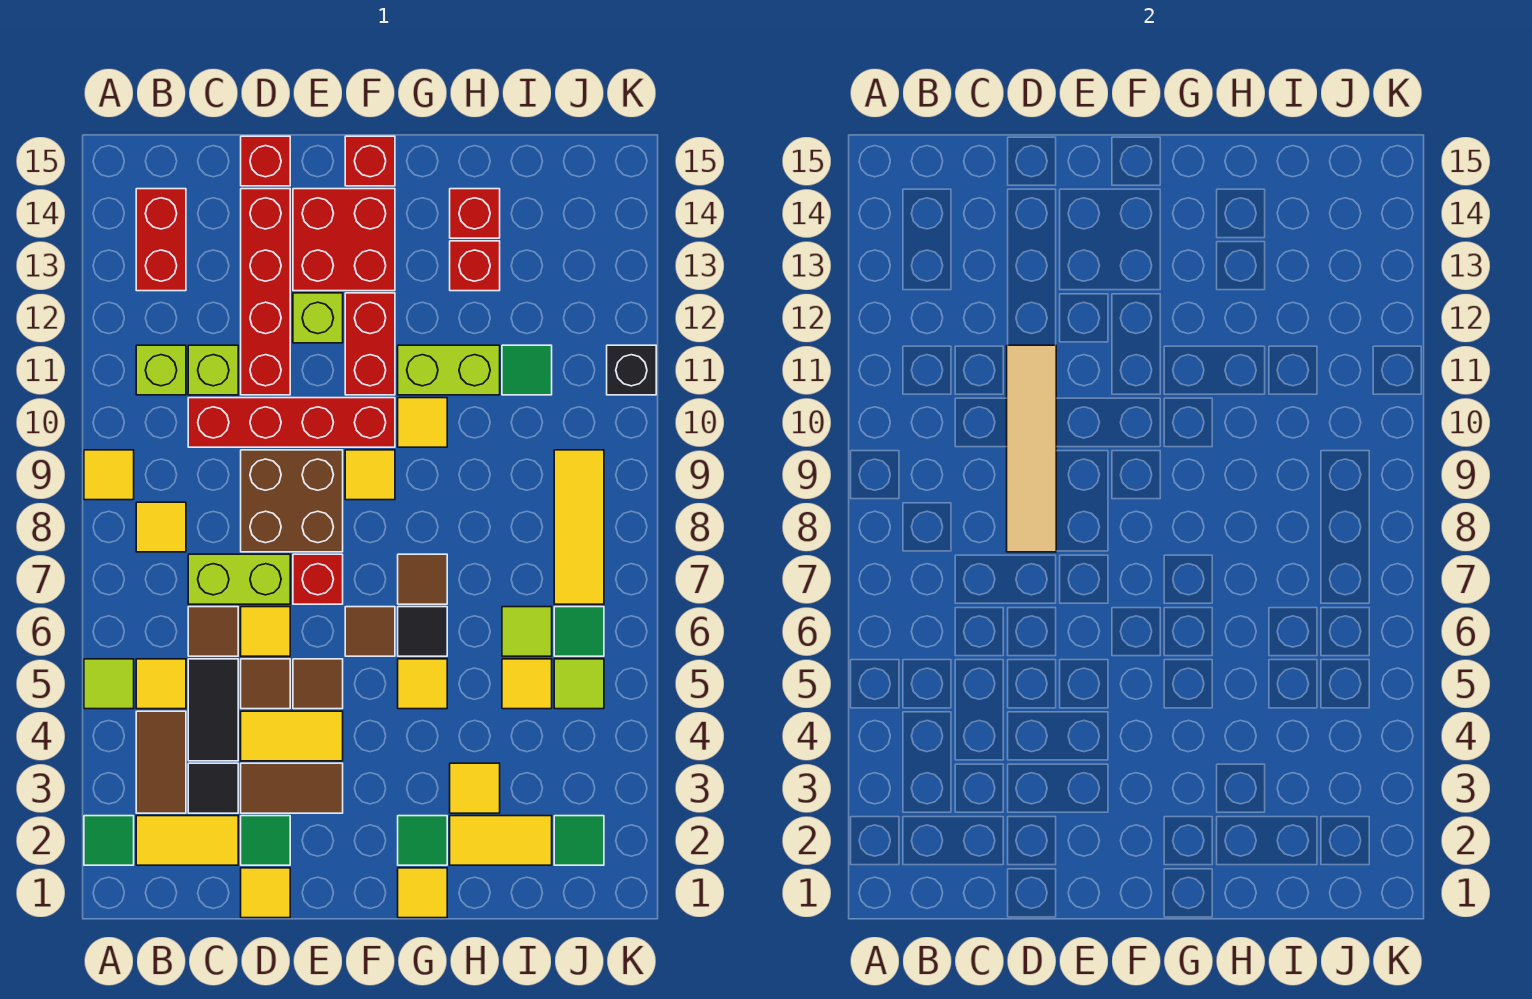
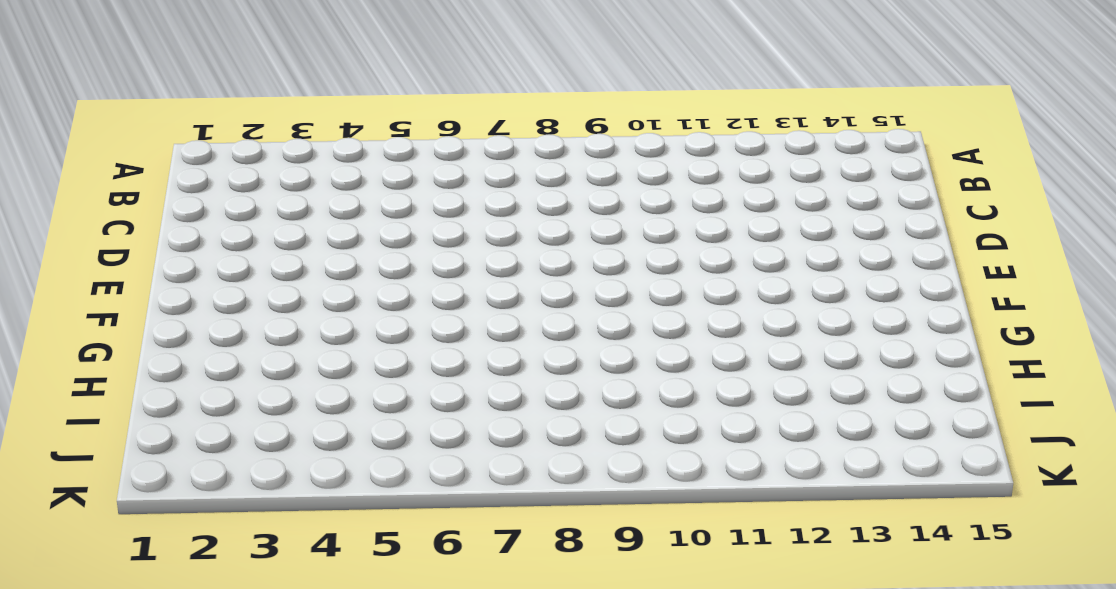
none -> green 1x1 tile [84,816,134,865]
none -> lime 1x1 tile [84,659,134,709]
none -> yellow 1x1 tile [84,450,134,500]
none -> yellow 1x2 tile [136,816,238,865]

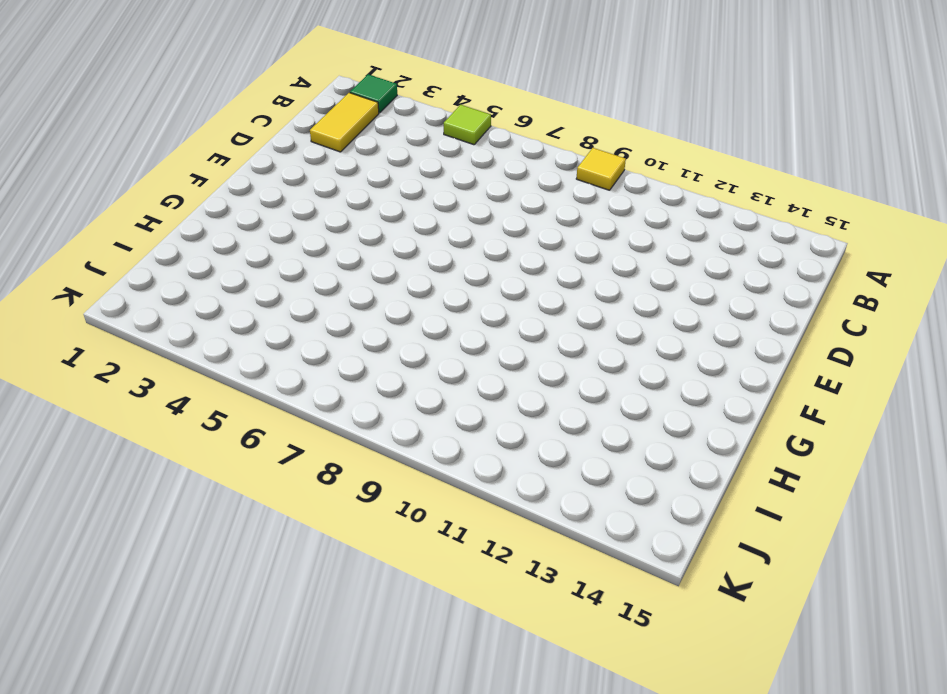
none -> brown 1x2 tile [136,711,186,813]
none -> yellow 1x1 tile [136,659,186,709]
none -> yellow 1x1 tile [136,502,186,552]
none -> lime 1x1 brick [136,345,186,395]

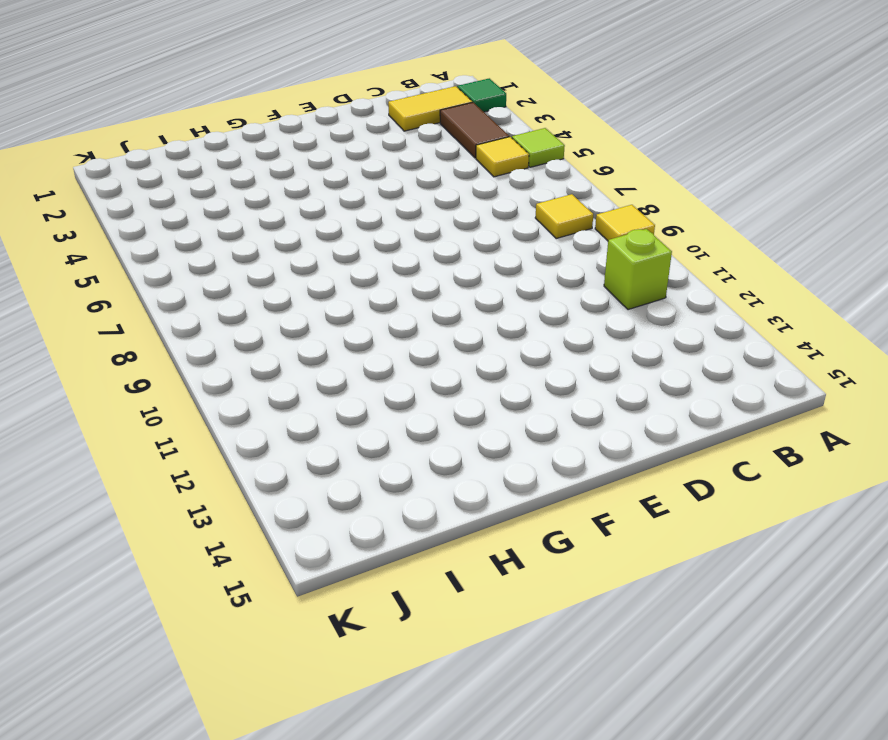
none -> red 1x2 brick [136,189,186,291]
none -> black 1x1 tile [188,763,238,813]
none -> black 1x2 tile [188,659,238,761]
none -> brown 1x1 tile [188,607,238,656]

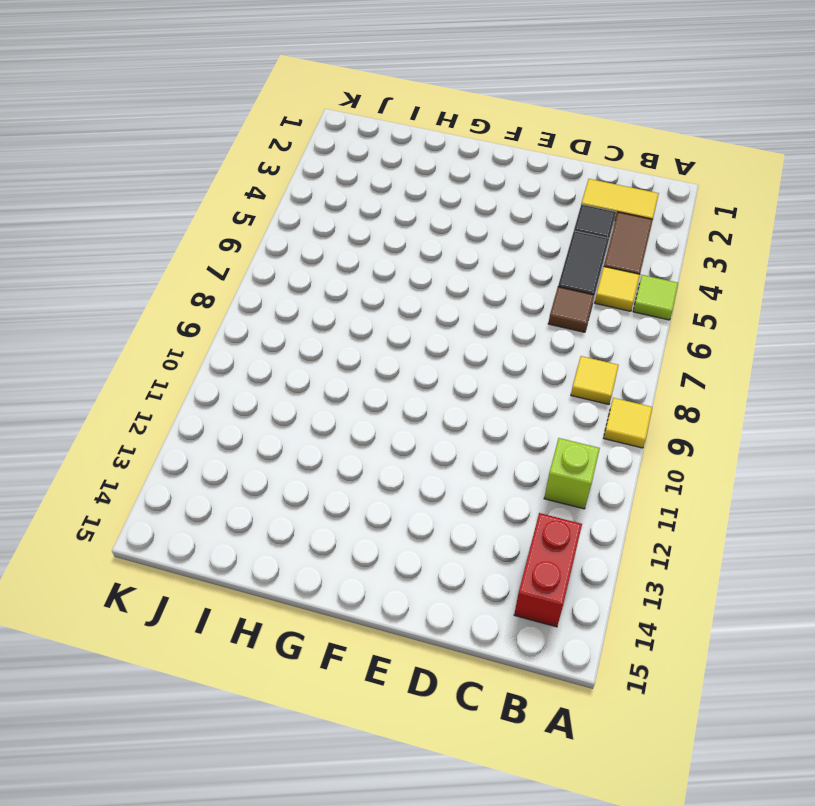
none -> green 1x1 tile [84,816,134,865]
none -> lime 1x2 brick [188,554,290,604]
none -> red 1x4 brick [188,398,395,447]
none -> lime 1x1 brick [188,345,238,395]

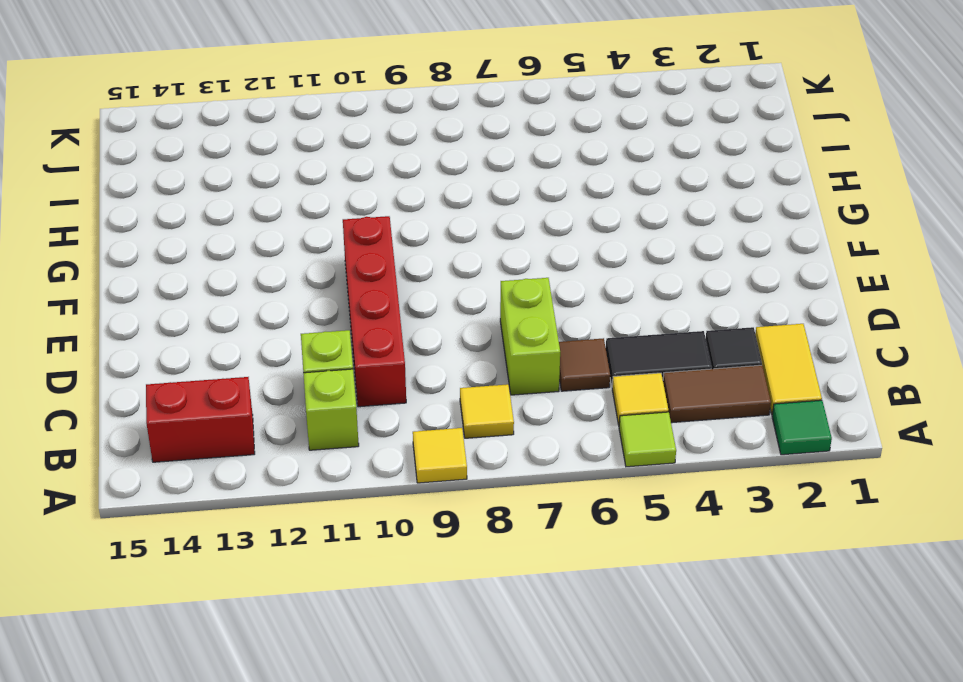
none -> yellow 1x1 tile [241,868,290,918]
none -> green 1x1 tile [241,816,290,865]
none -> brown 1x2 tile [241,763,343,813]
none -> yellow 1x2 tile [241,711,343,761]

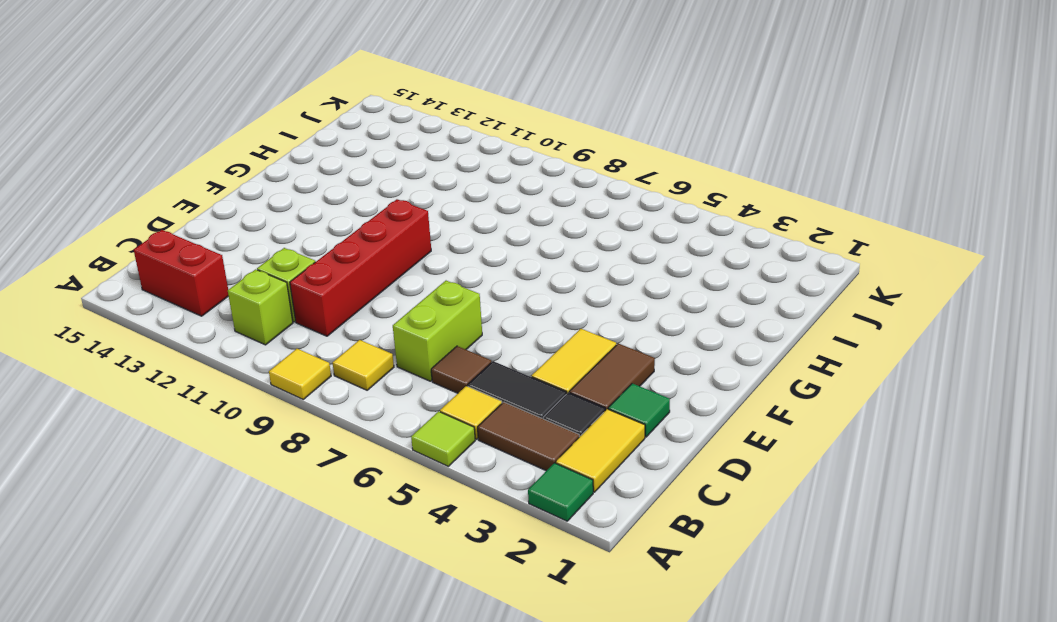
none -> yellow 1x1 tile [241,868,290,918]
none -> brown 1x1 tile [241,659,290,709]
none -> yellow 1x1 tile [241,607,290,656]
none -> brown 2x2 brick [241,450,343,552]

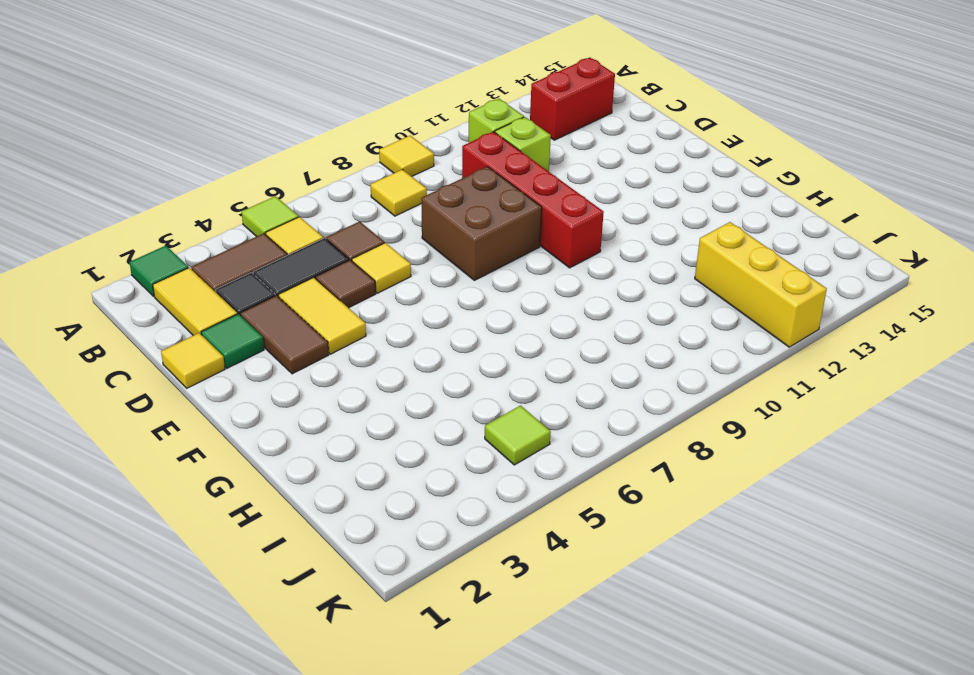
yellow 1x3 brick [695,222,827,347] -> none
none -> lime 1x2 brick [188,554,290,604]
none -> red 1x4 brick [241,189,290,395]
none -> red 1x1 brick [241,136,290,186]
none -> brown 1x1 tile [293,659,343,709]

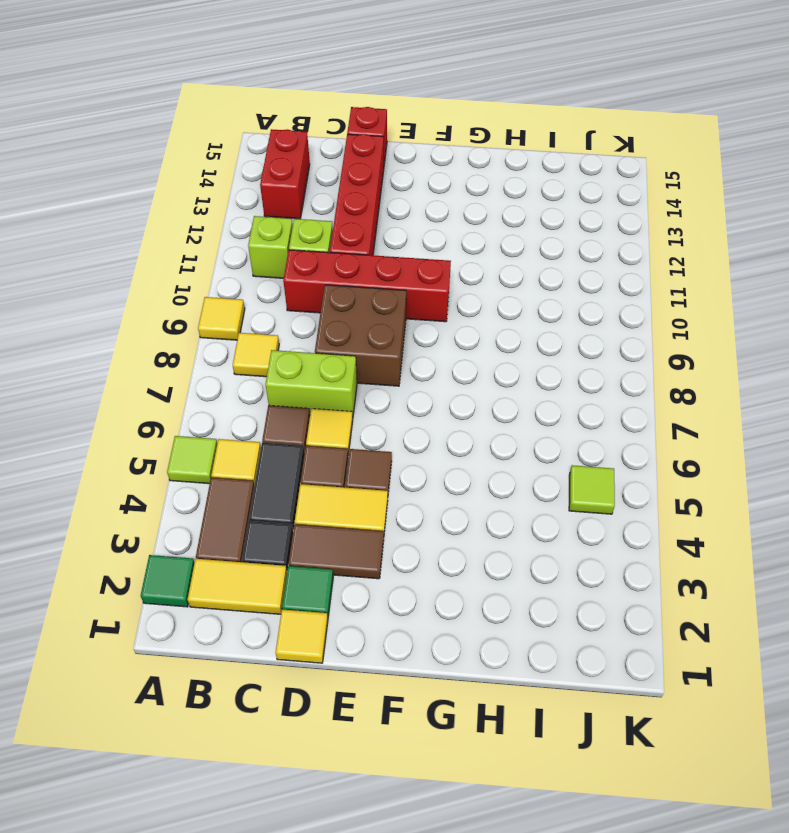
none -> red 1x1 brick [293,554,343,604]
none -> lime 1x1 brick [293,293,343,343]
none -> red 2x2 brick [293,189,395,291]
none -> brown 1x1 tile [345,607,395,656]

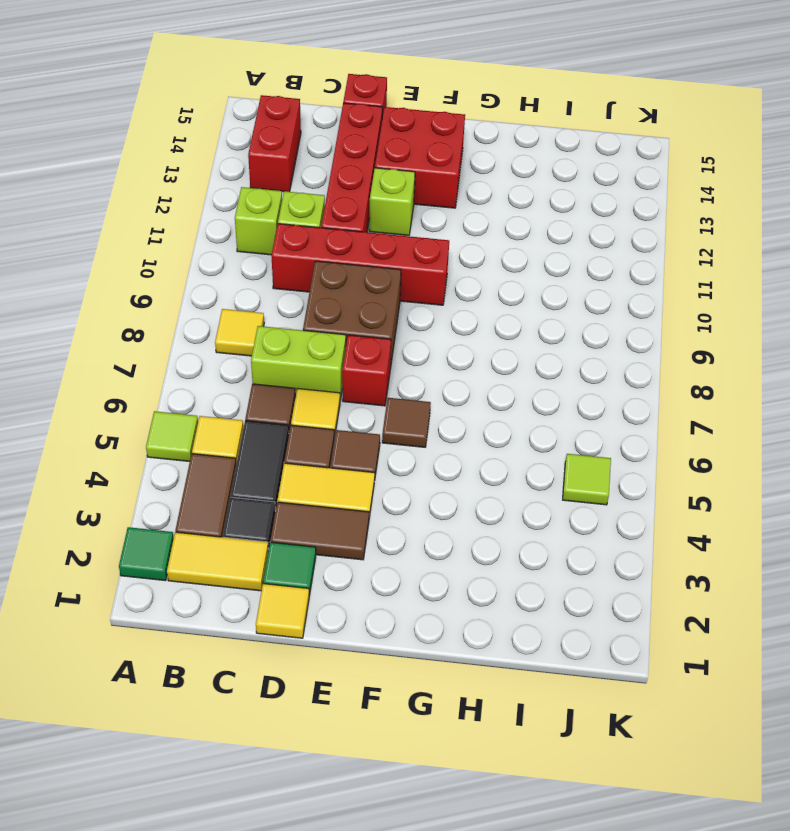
none -> yellow 1x1 tile [84,450,134,500]
none -> yellow 1x1 tile [345,450,395,500]
none -> red 1x2 brick [345,293,395,395]
none -> red 1x1 brick [345,136,395,186]

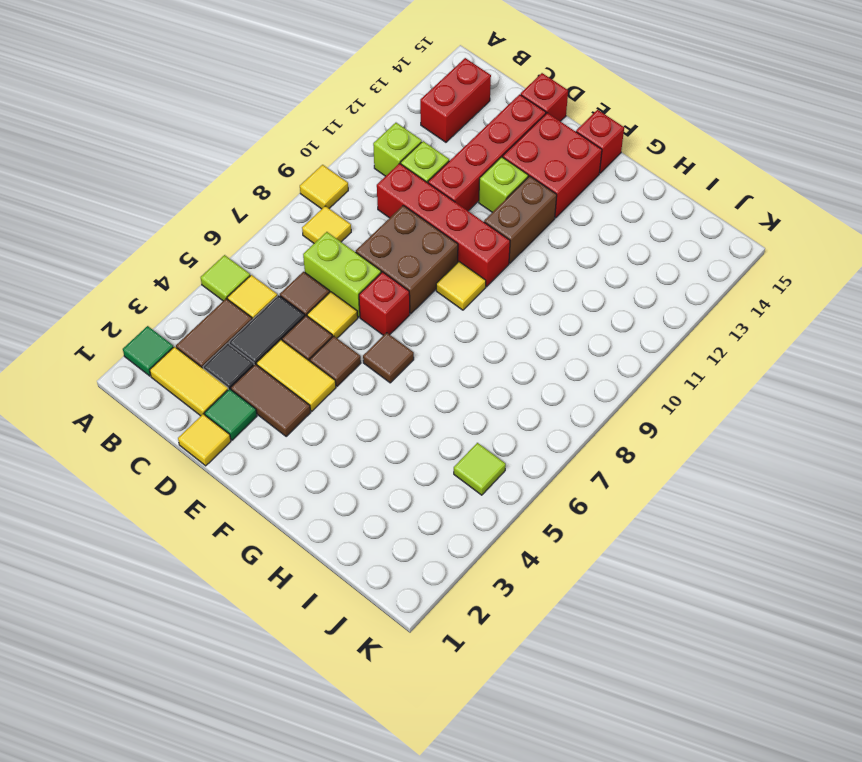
brown 1x2 brick [484,176,557,263] -> red 1x2 brick [345,293,395,395]
none -> yellow 1x1 tile [398,868,447,918]
none -> green 1x1 tile [398,816,447,865]
none -> yellow 1x1 tile [398,659,447,709]
none -> black 1x1 tile [398,607,447,656]

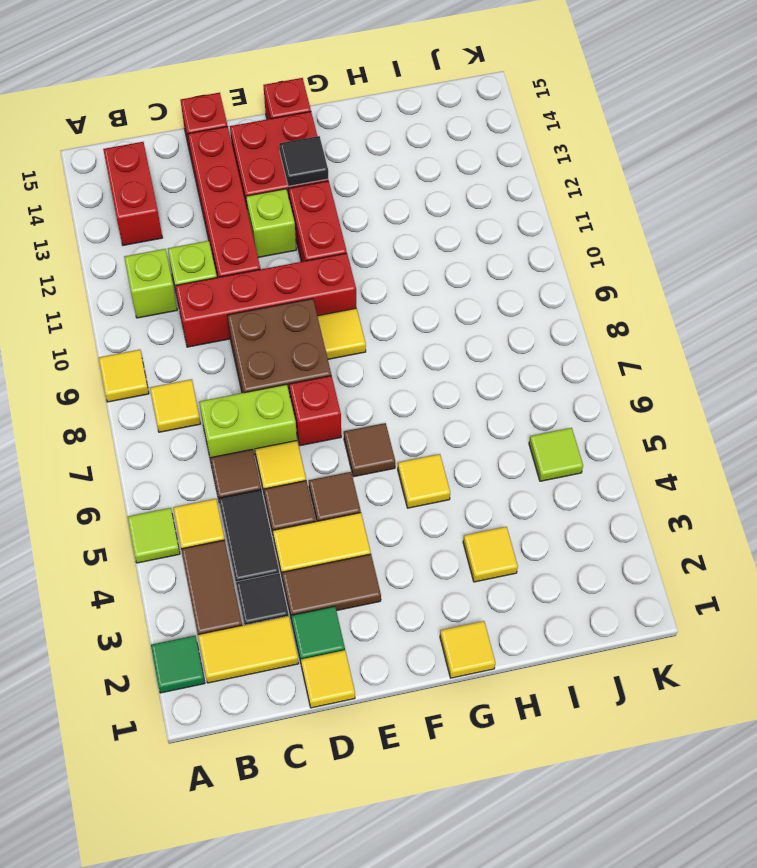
black 1x1 tile [279,136,328,186] -> black 1x1 tile moved to [398,607,447,656]
none -> green 1x1 tile [398,816,447,865]
none -> brown 1x1 tile [398,554,447,604]
none -> yellow 1x1 tile [398,398,447,447]
none -> lime 1x2 brick [398,345,500,395]

